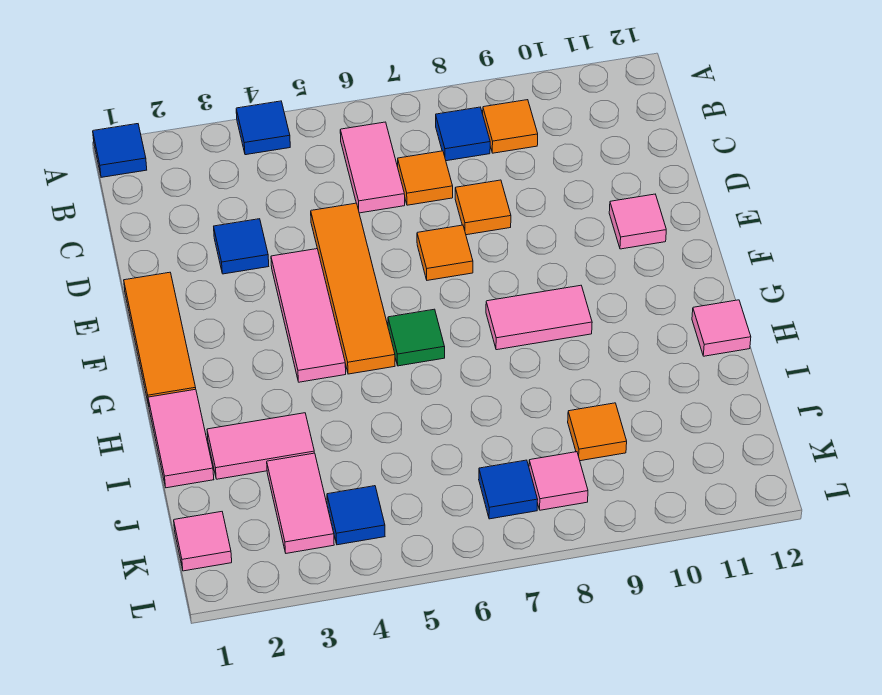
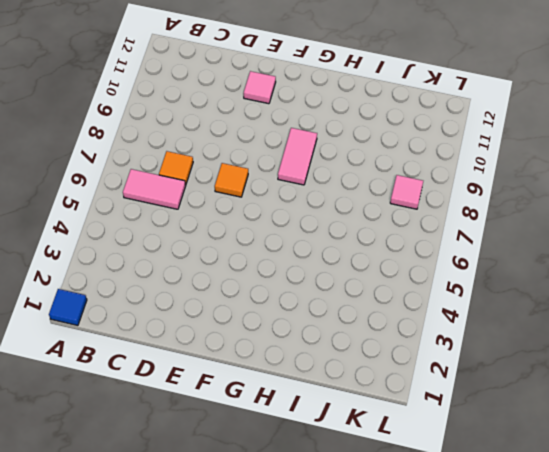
none -> blue 1x1 tile [236,101,290,155]
none -> blue 1x1 tile [436,107,490,161]
none -> orange 1x1 tile [483,100,538,153]

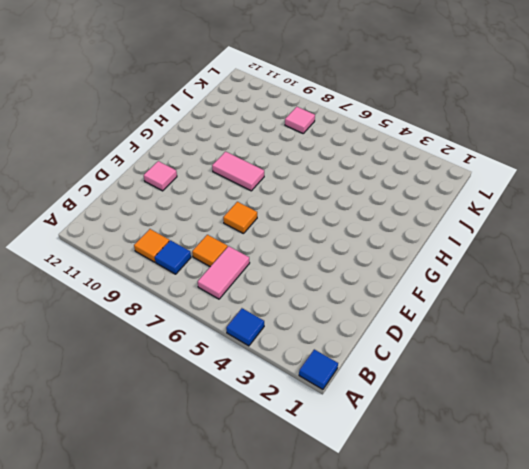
none -> blue 1x1 tile [214,219,269,274]
none -> orange 1x4 tile [311,203,395,374]
none -> orange 1x1 tile [455,180,511,235]

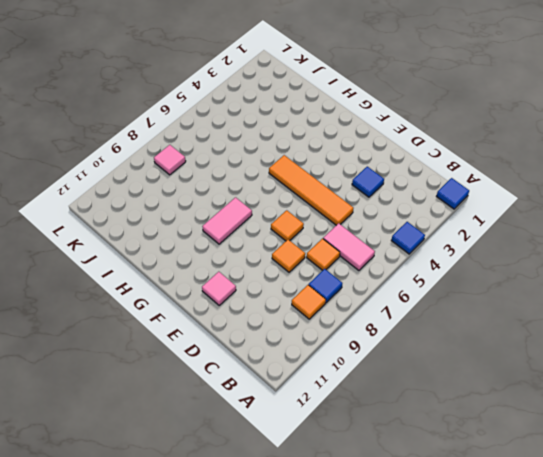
none -> orange 1x3 tile [124,272,196,405]
none -> pink 1x3 tile [271,249,346,382]
none -> green 1x1 tile [388,309,445,366]

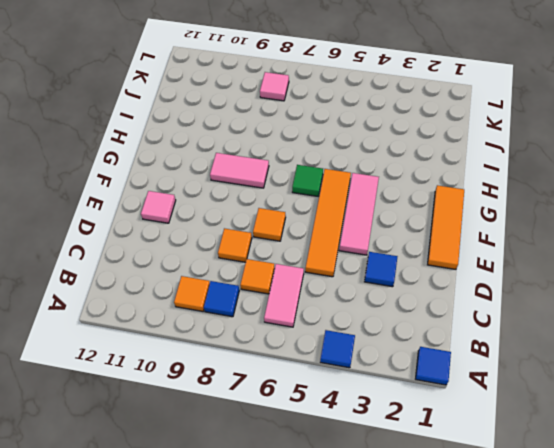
none -> pink 1x2 tile [148,389,214,488]
none -> pink 1x1 tile [692,300,751,356]
none -> pink 1x2 tile [207,413,314,479]

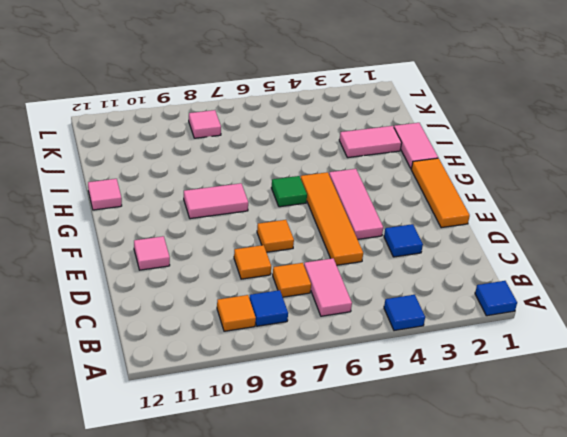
none -> pink 1x2 tile [267,453,334,553]
none -> orange 1x1 tile [568,403,627,461]
none -> pink 1x1 tile [174,512,232,571]

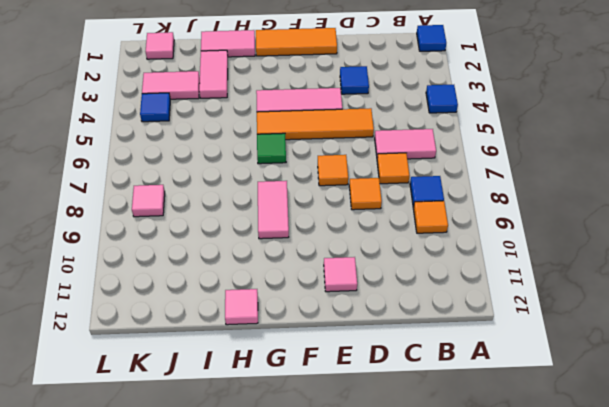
none -> orange 1x1 tile [568,403,627,461]
none -> blue 1x1 tile [479,460,538,519]

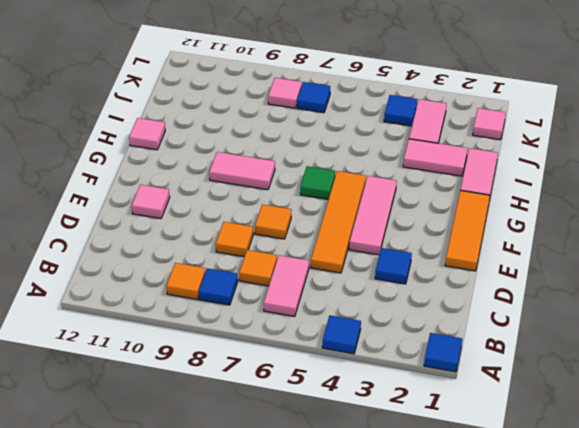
none -> orange 1x1 tile [568,403,627,461]

